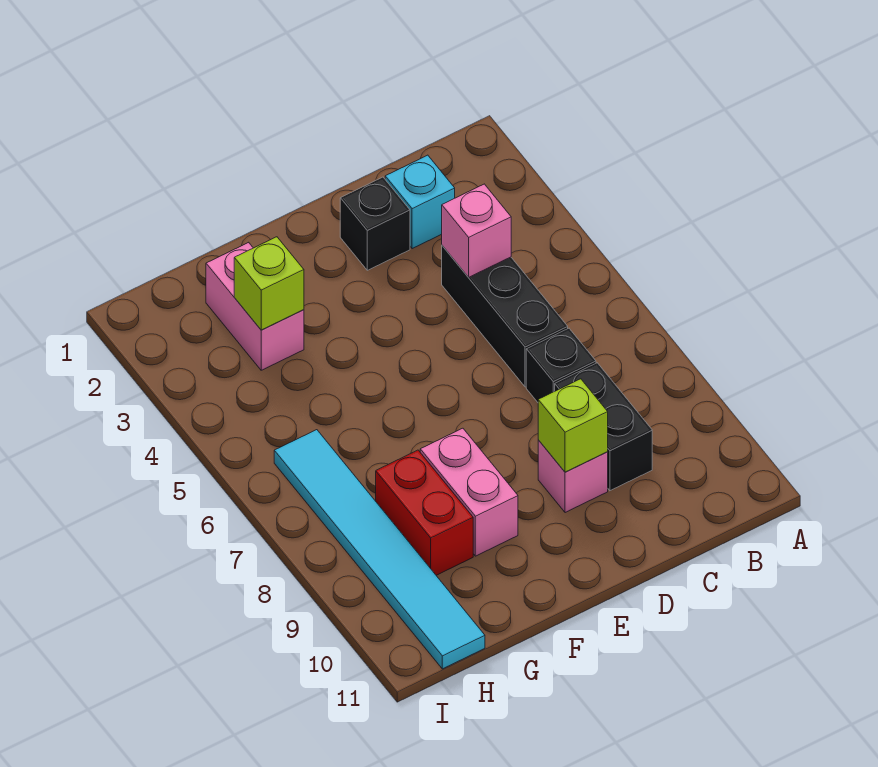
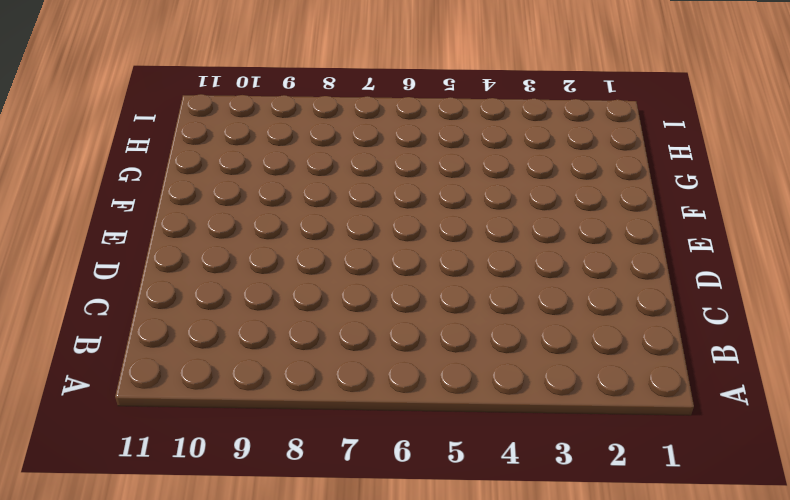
none -> cyan 1x1 brick [385,155,455,249]
none -> black 1x3 brick [442,246,568,387]
none -> black 1x1 brick [526,328,596,402]

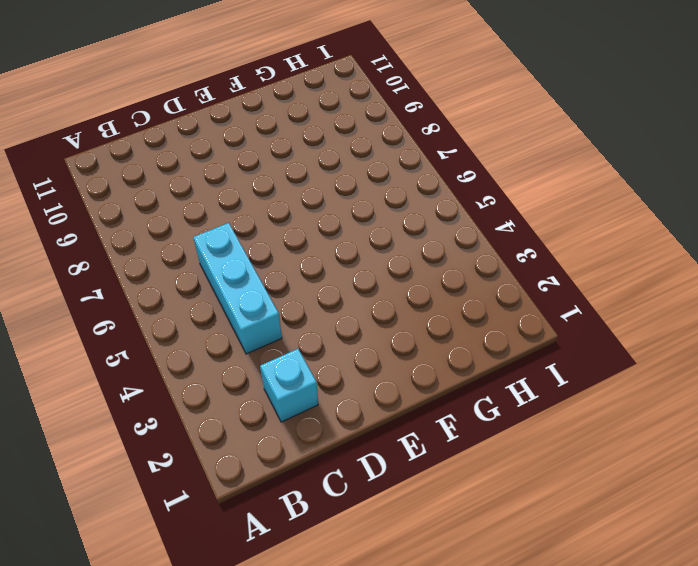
cyan 1x3 brick [193,223,282,354] -> black 1x3 brick [442,246,568,387]
none -> black 1x1 brick [526,328,596,402]
none -> black 1x2 brick [555,363,652,491]
none -> black 1x1 brick [340,177,410,270]

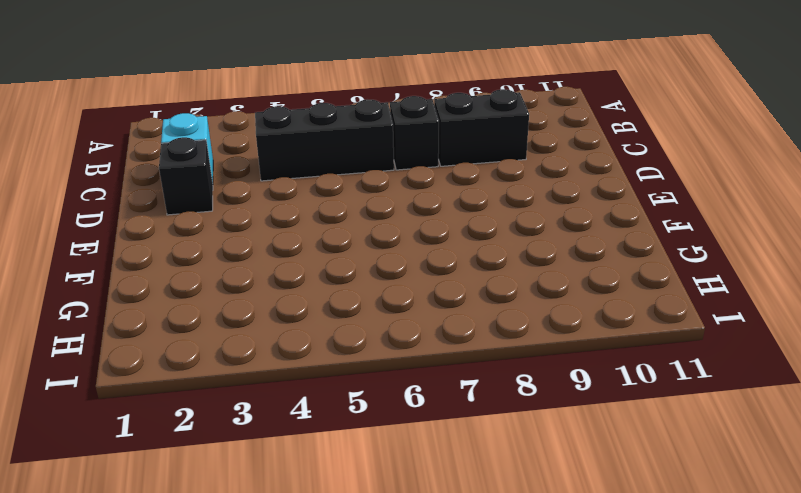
none -> pink 1x1 brick [538,440,608,513]
none -> pink 1x2 brick [420,428,518,556]
none -> pink 1x2 brick [206,242,304,370]

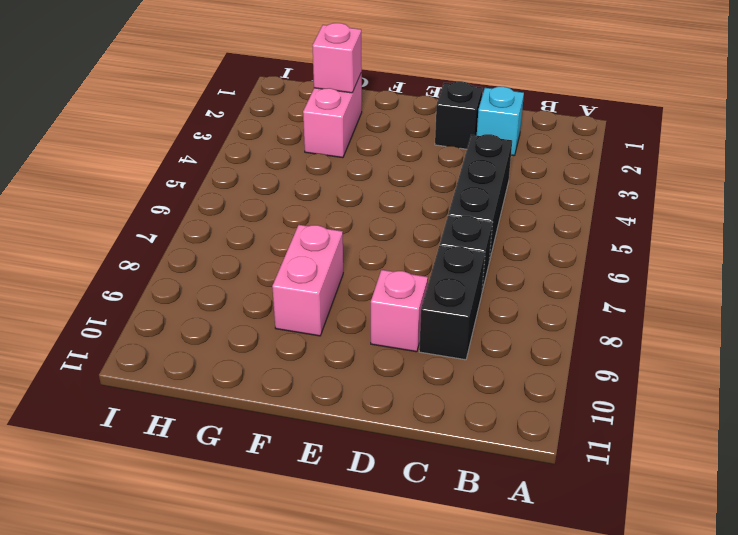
pink 1x1 brick [312,23,362,93] -> pink 1x1 brick moved to [442,184,511,277]
none -> red 1x2 brick [376,450,473,575]
none -> cyan 1x6 tile [274,430,485,669]
none -> lime 1x1 brick [538,379,608,472]

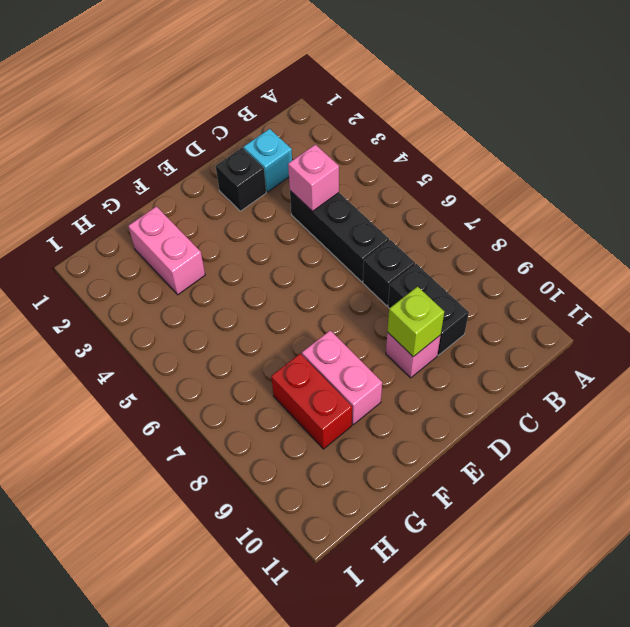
none -> cyan 1x6 tile [274,430,485,669]
none -> lime 1x1 brick [234,237,304,330]

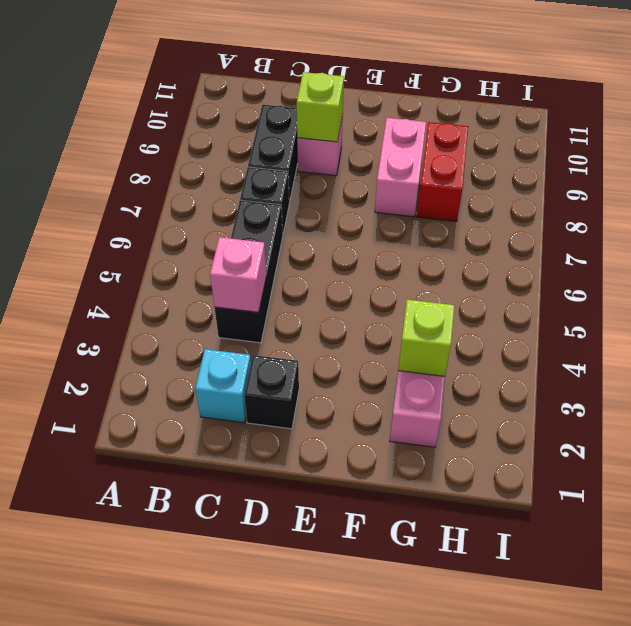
none -> cyan 1x6 tile [274,430,485,669]

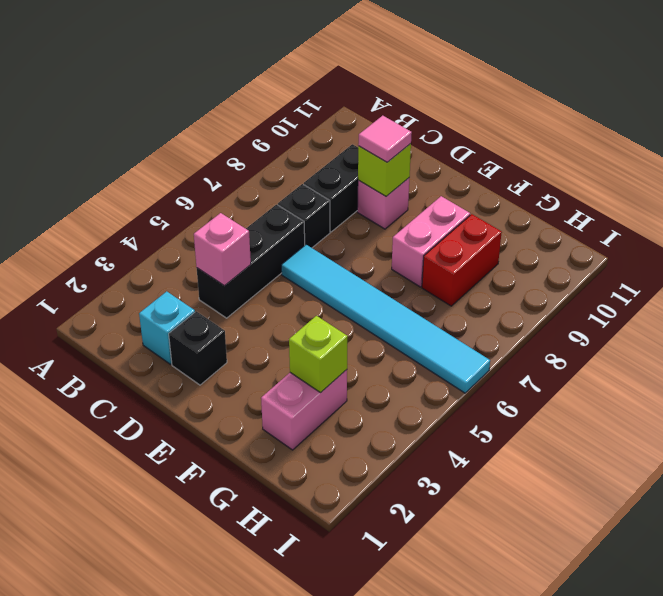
cyan 1x6 tile [281,245,490,393] -> cyan 1x6 tile turned to [274,430,485,669]
pink 1x1 tile [358,116,412,162] -> none

